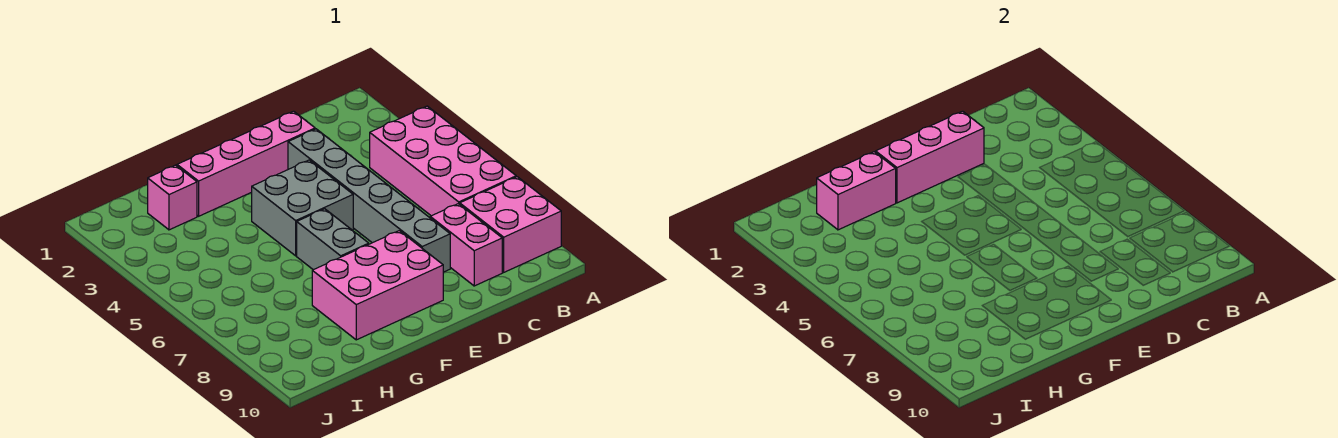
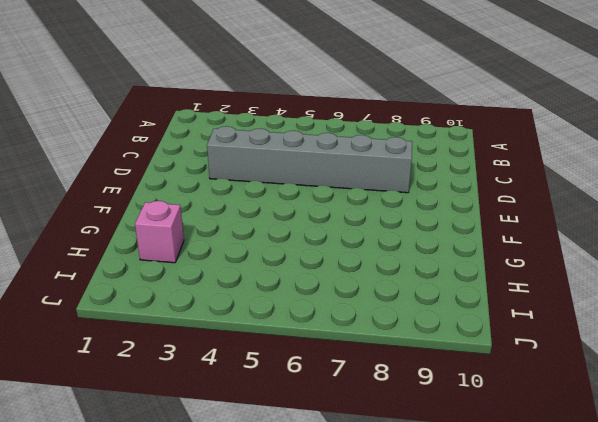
none -> pink 2x4 brick [370,106,516,216]
none -> pink 2x2 brick [460,177,561,272]

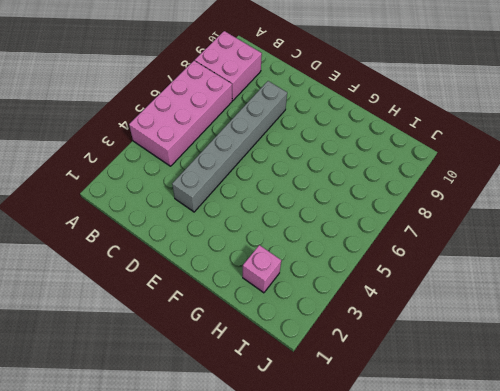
none -> pink 1x2 brick [430,204,502,286]
none -> pink 1x4 brick [177,111,315,216]

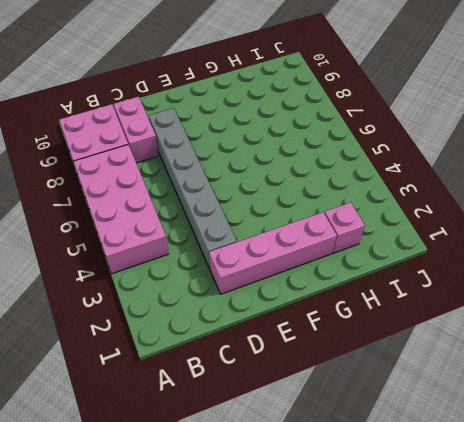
none -> grey 2x2 brick [252,160,353,256]
none -> pink 2x3 brick [312,231,443,340]

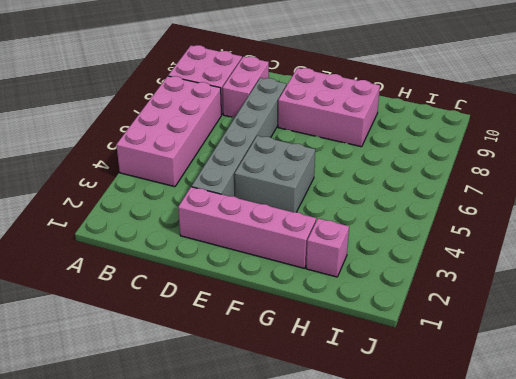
none -> grey 1x2 brick [297,209,369,270]
none -> pink 1x3 brick [876,111,984,203]

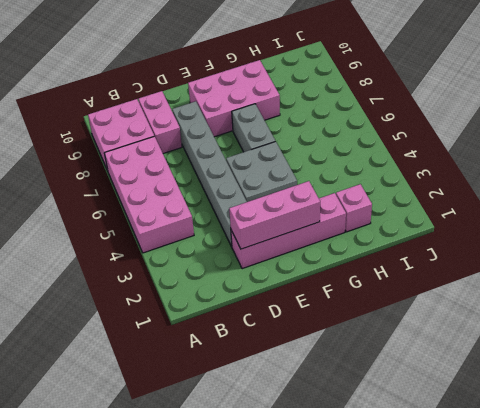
none -> pink 1x2 brick [817,152,896,230]

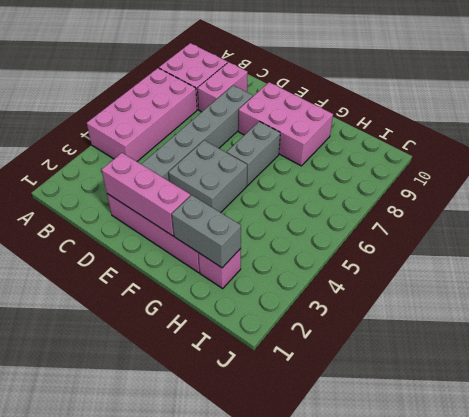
grey 1x2 brick [172,195,241,268] -> pink 1x2 brick [817,152,896,230]

